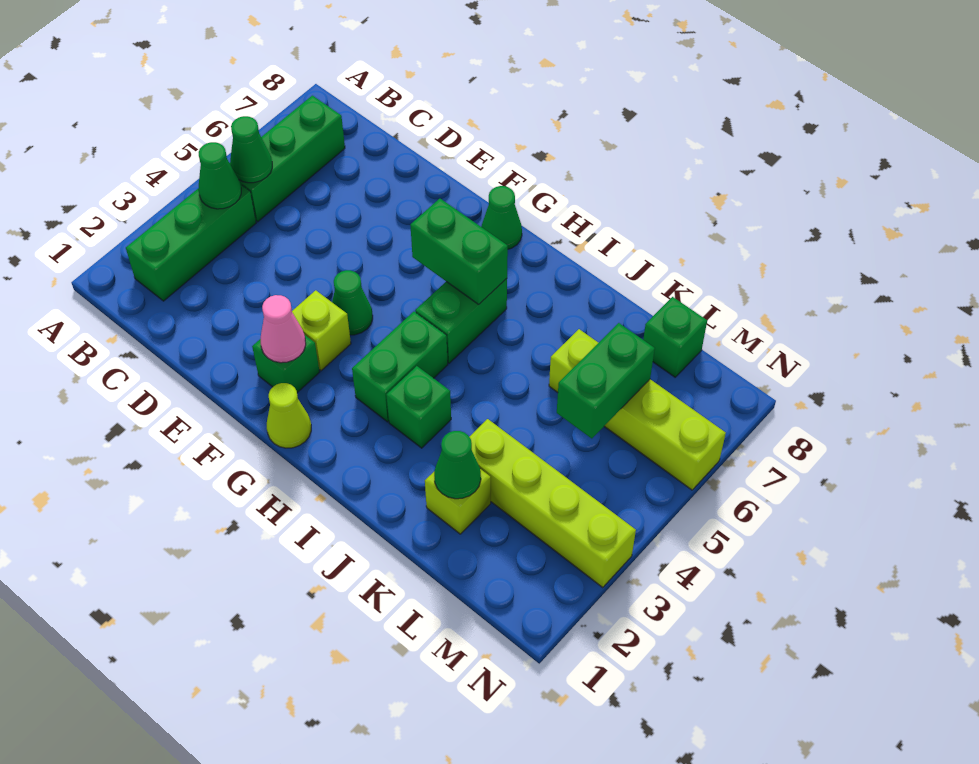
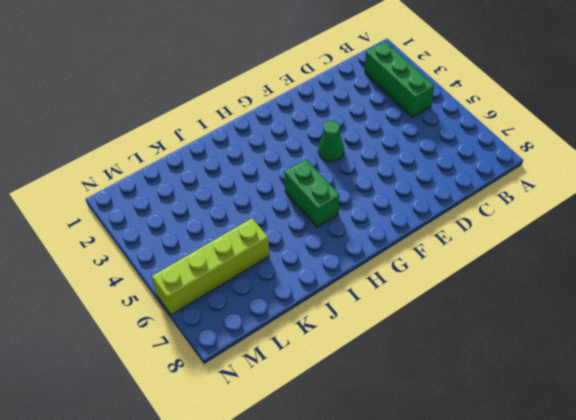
none -> green 1x3 brick [239,96,345,222]
none -> green 1x1 brick [252,335,320,393]
none -> lime 1x1 brick [292,290,351,371]

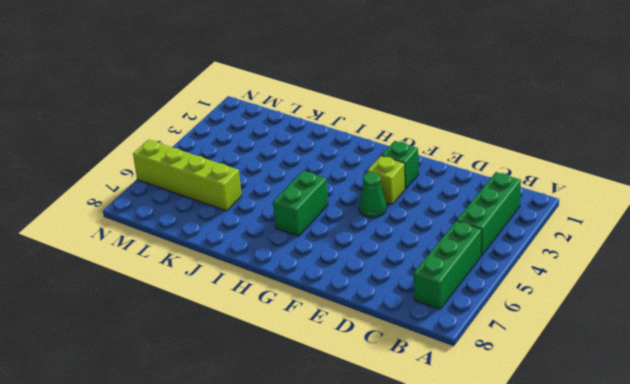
none -> lime 1x1 cone [267,383,311,448]
none -> green 1x1 cone [481,186,522,249]
none -> green 1x2 brick [352,312,448,422]

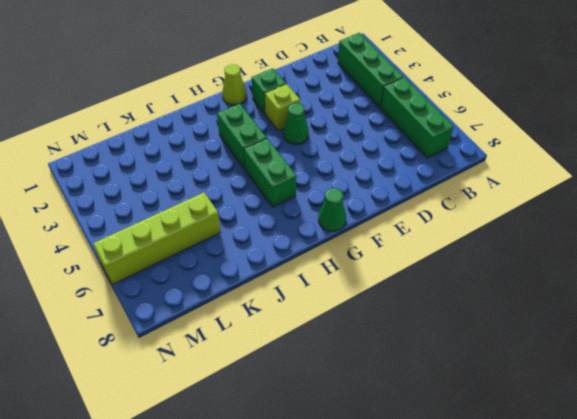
none -> green 1x1 brick [386,366,451,448]
none -> lime 1x1 brick [425,469,491,534]
none -> lime 1x4 brick [470,419,636,587]

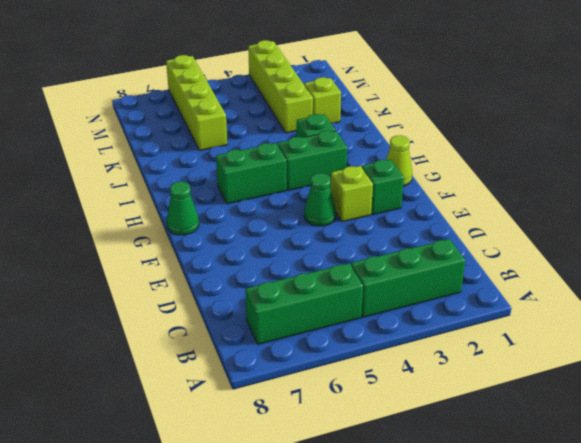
none -> green 1x1 brick [643,297,707,377]
none -> green 1x1 cone [198,142,241,209]
none -> green 1x1 cone [230,116,272,183]

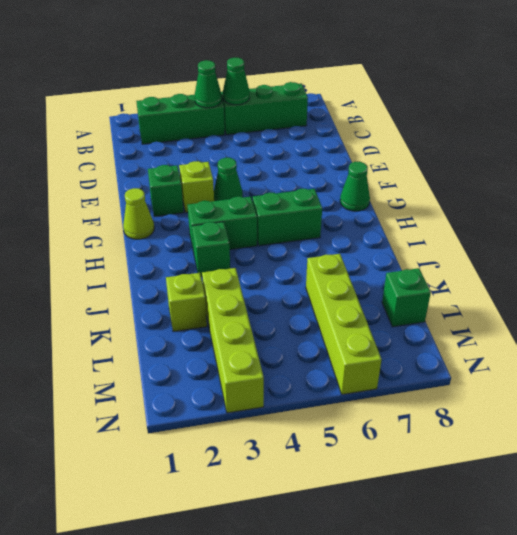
none -> pink 1x1 cone [261,295,306,363]
none -> green 1x2 brick [410,199,508,304]
none -> green 1x1 cone [434,431,481,499]

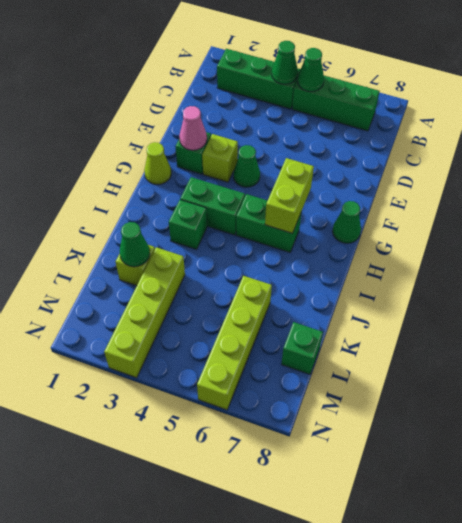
lime 1x2 brick [265,158,314,233] -> green 1x2 brick [410,199,508,304]
none -> green 1x2 brick [557,323,655,439]

